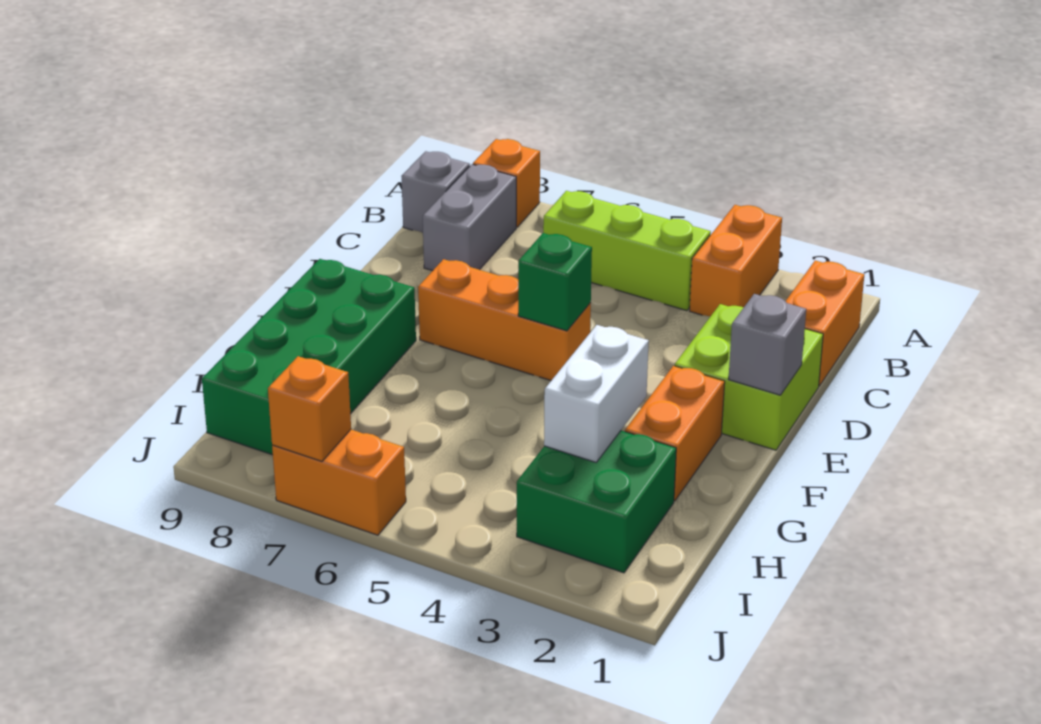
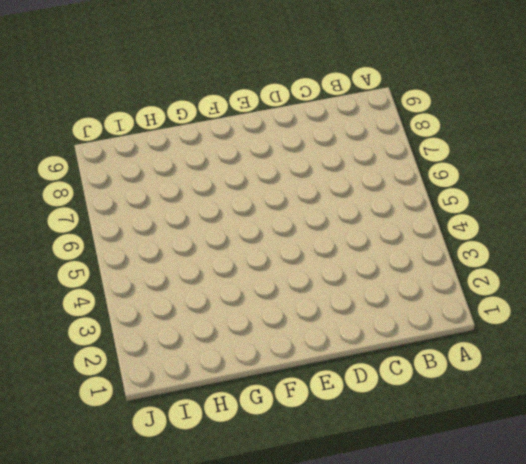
none -> orange 1x2 brick [690,205,782,316]
none -> orange 1x1 brick [473,139,540,227]
none -> orange 1x2 brick [786,260,864,386]

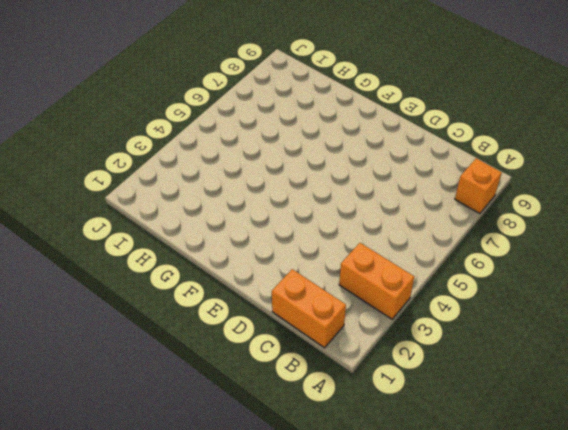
none -> lime 1x3 brick [543,191,711,311]
none -> grey 1x2 brick [423,164,516,271]
none -> grey 1x1 brick [401,151,470,233]

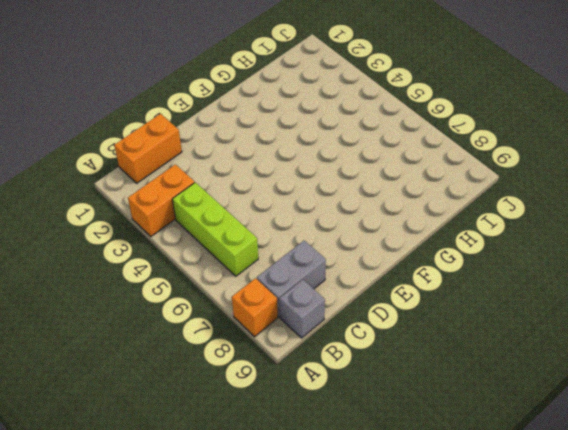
none -> lime 2x2 brick [675,304,823,450]
none -> orange 1x3 brick [418,259,591,380]
none -> orange 1x2 brick [625,366,725,501]

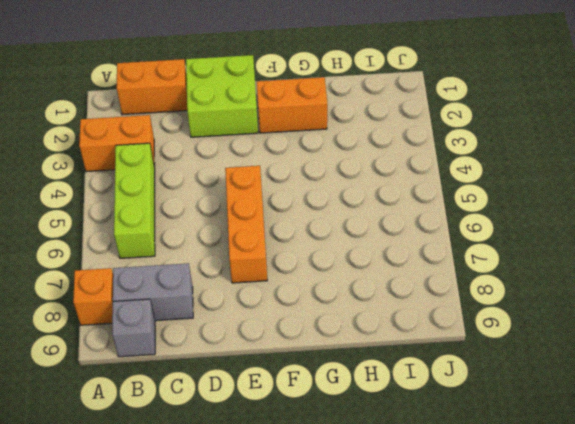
none -> green 2x4 brick [202,259,416,455]
none -> green 2x2 brick [517,431,676,573]
none -> orange 1x2 brick [272,430,406,535]

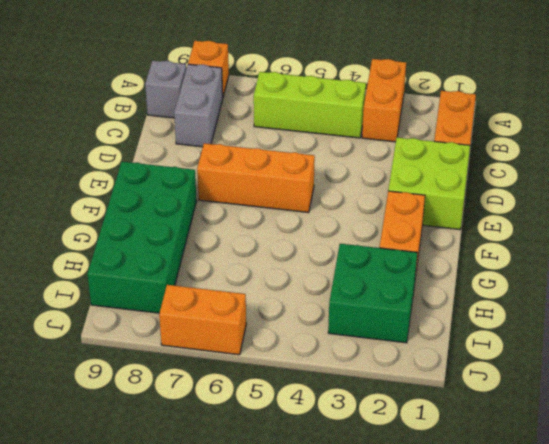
none -> grey 1x1 brick [729,294,806,395]
none -> green 1x1 brick [518,233,592,331]
none -> white 1x2 brick [544,325,649,462]

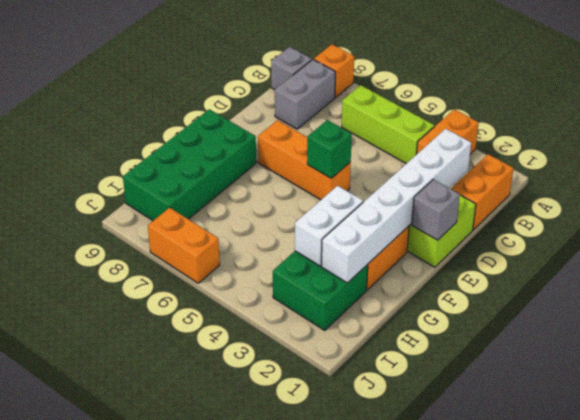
white 1x6 brick [322,129,471,283] -> none
none -> orange 1x1 brick [268,356,351,461]

